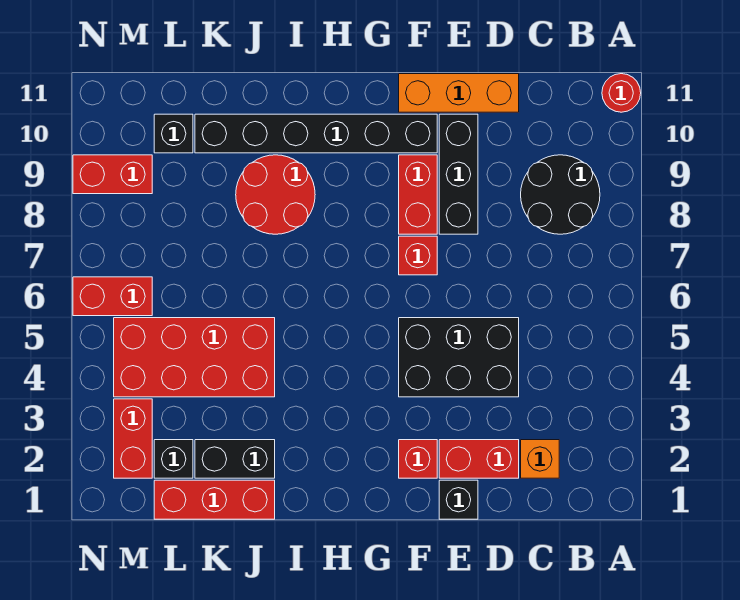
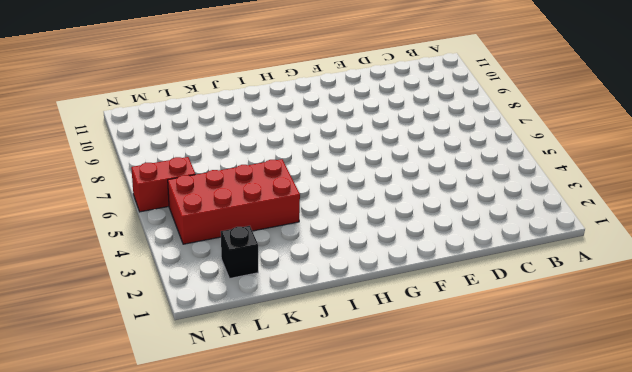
none -> red 1x1 round brick [602,74,641,112]
none -> black 2x2 round brick [521,155,600,234]
none -> orange 1x1 brick [521,440,559,478]

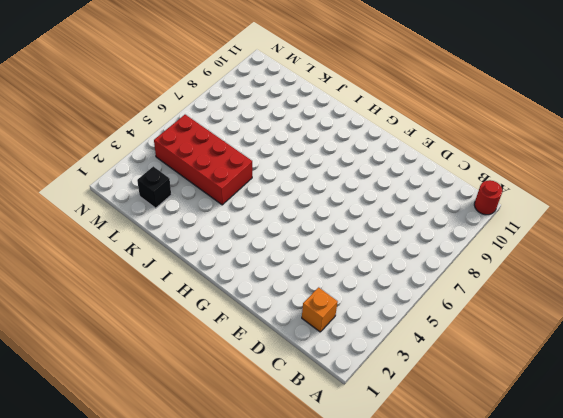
none -> black 2x2 round brick [521,155,600,234]
none -> red 1x2 brick [439,440,519,478]
none -> black 2x3 brick [399,318,519,397]

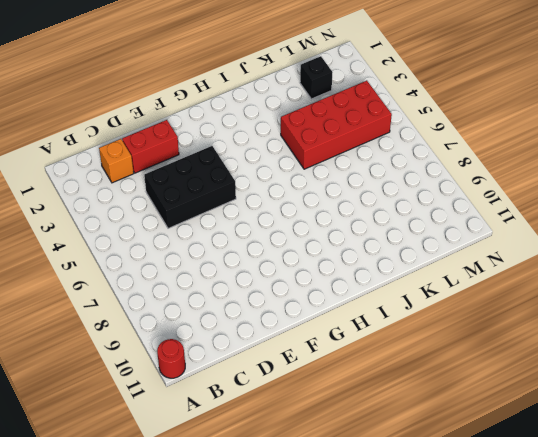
none -> black 2x2 round brick [521,155,600,234]
none -> orange 1x3 brick [399,74,519,112]
none -> black 1x1 brick [439,480,478,519]

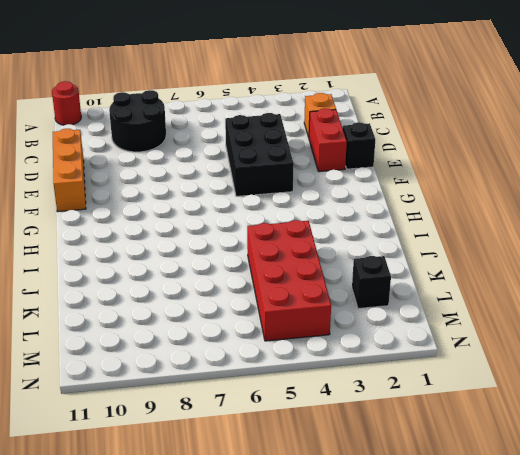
none -> black 1x3 brick [439,114,478,234]
none -> red 1x1 brick [399,440,437,478]
none -> red 1x1 brick [399,236,437,275]

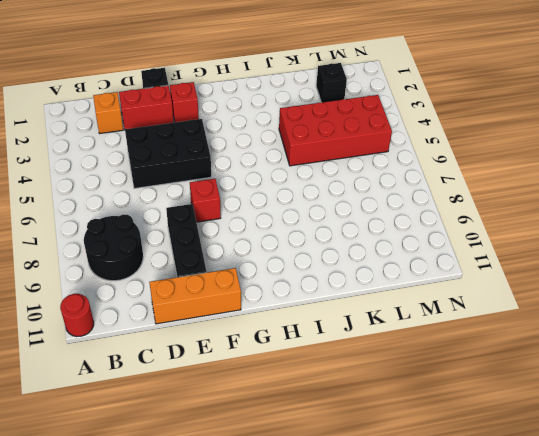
none -> red 1x2 brick [399,155,437,234]
none -> black 1x6 brick [195,114,437,153]
none -> red 2x2 round brick [236,155,315,234]

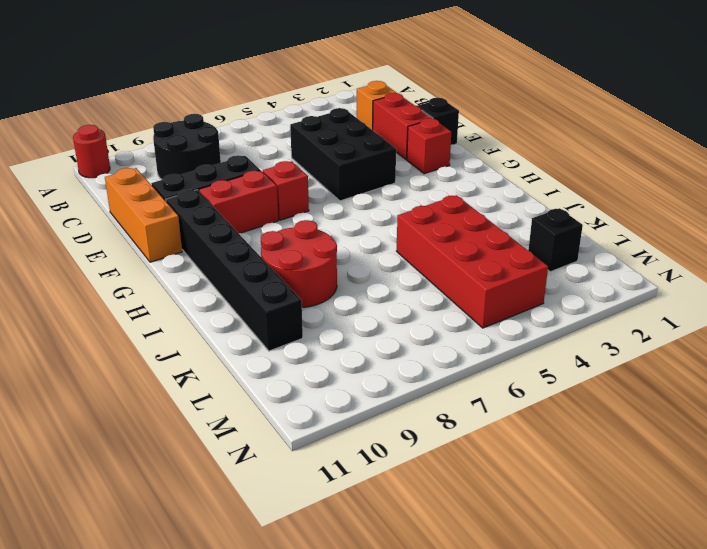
none -> red 1x3 brick [154,480,275,519]
none -> black 1x2 brick [195,440,275,478]
none -> black 1x1 brick [154,114,193,153]

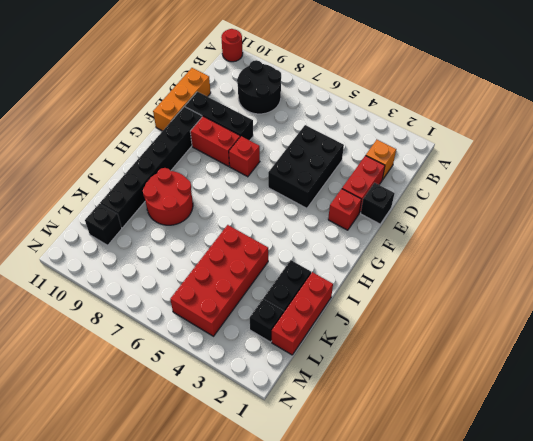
none -> red 1x2 brick [114,399,152,478]
none -> red 1x2 brick [73,277,152,316]
none -> red 1x2 brick [73,155,152,194]

